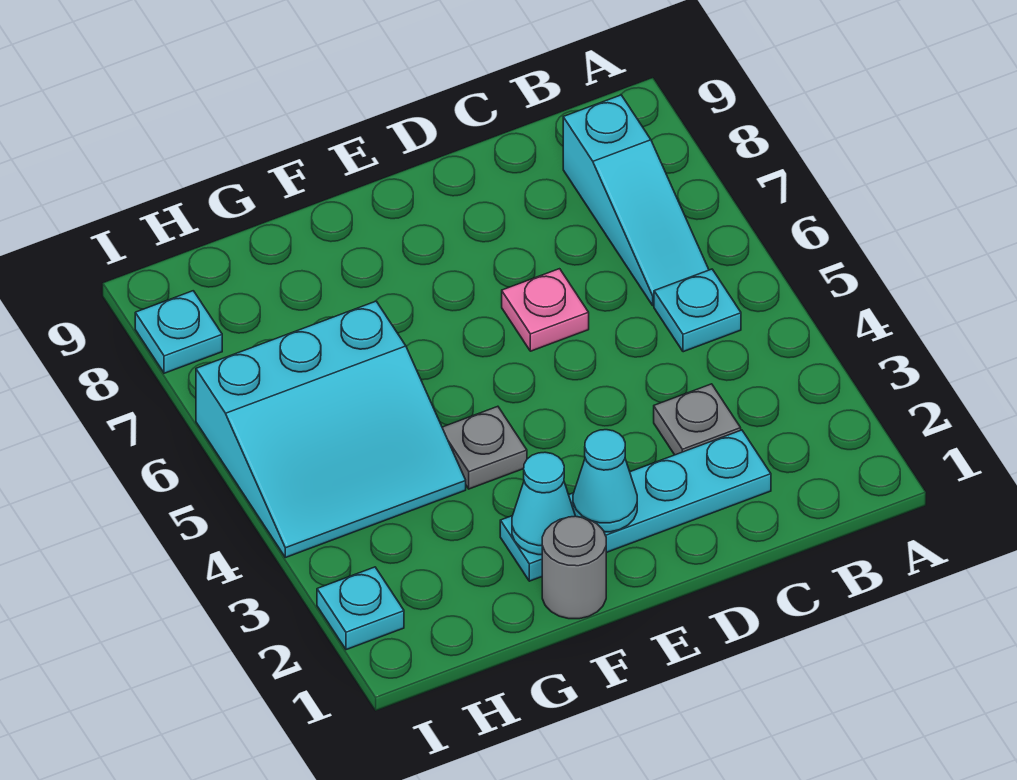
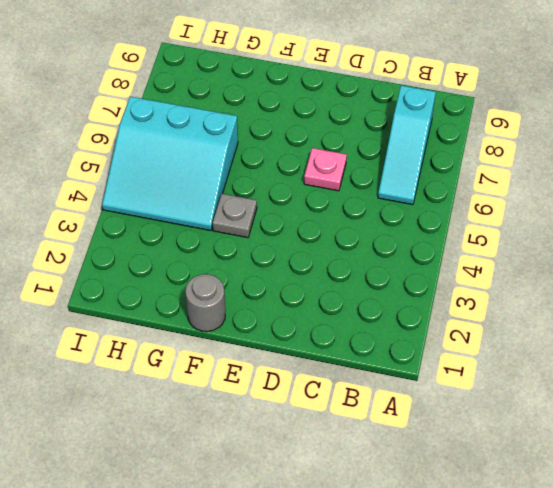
none -> cyan 1x1 plate [654,269,741,352]
none -> cyan 1x4 plate [500,430,771,581]
none -> grey 1x1 plate [654,384,741,455]

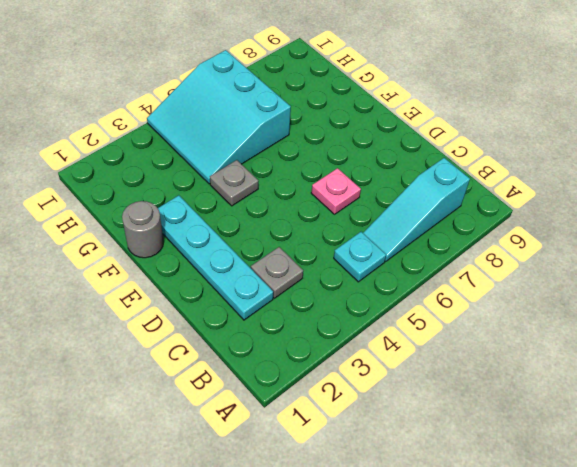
none -> cyan 1x1 plate [317,567,404,650]
none -> cyan 1x1 plate [135,291,222,373]
none -> cyan 1x1 cone [573,430,637,532]

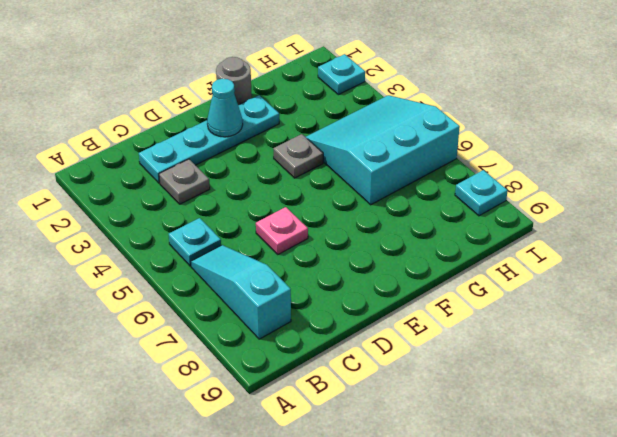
none -> cyan 1x1 cone [512,452,575,555]

